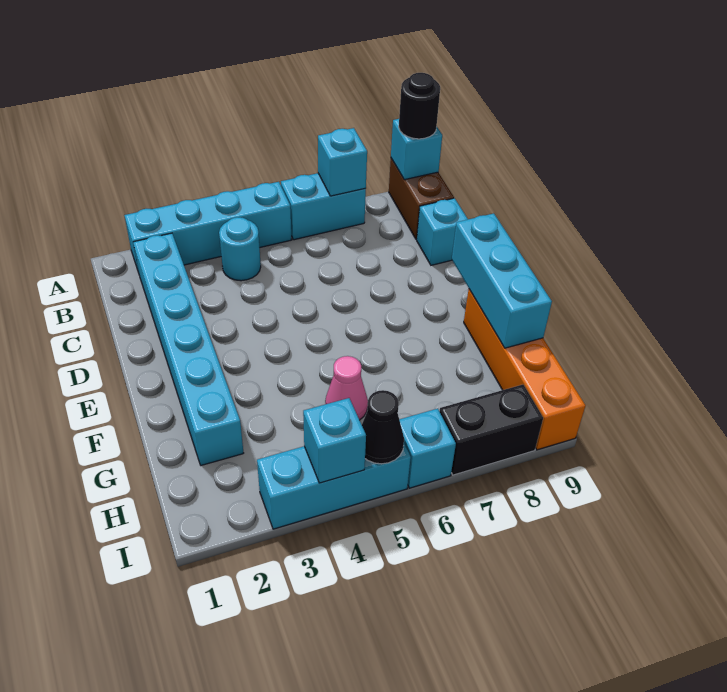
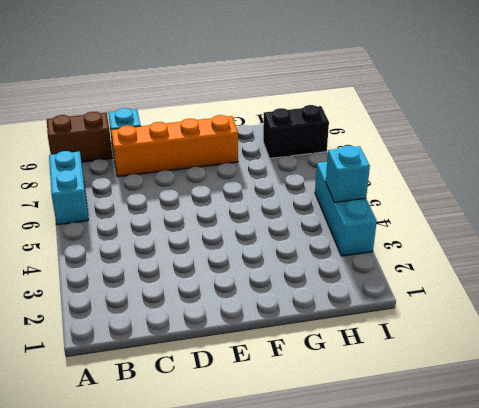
orange 1x4 brick [111,115,238,177] -> orange 1x4 brick moved to [464,289,586,450]
black 1x2 brick [263,105,329,158] -> black 1x2 brick turned to [439,385,543,475]
none -> cyan 1x4 brick [124,182,292,273]
none -> cyan 1x6 brick [133,233,243,465]
none -> cyan 1x1 round brick [219,217,261,281]

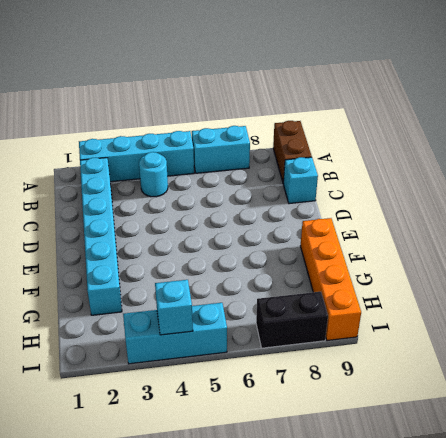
none -> pink 1x1 cone [325,356,368,420]
none -> cyan 1x1 brick [399,409,456,488]
none -> cyan 1x1 brick [318,128,367,196]

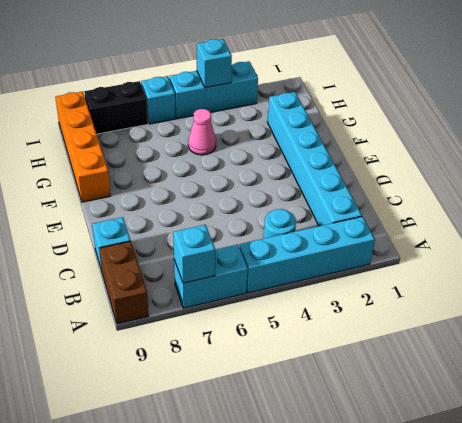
none -> cyan 1x1 brick [391,119,442,180]
none -> cyan 1x3 brick [452,213,552,348]
none -> black 1x1 cone [362,390,404,464]

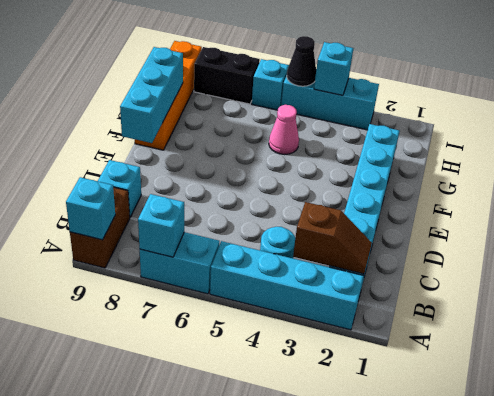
brown 1x2 slope [293,202,372,274] -> none
none -> black 1x1 round brick [399,73,440,139]

